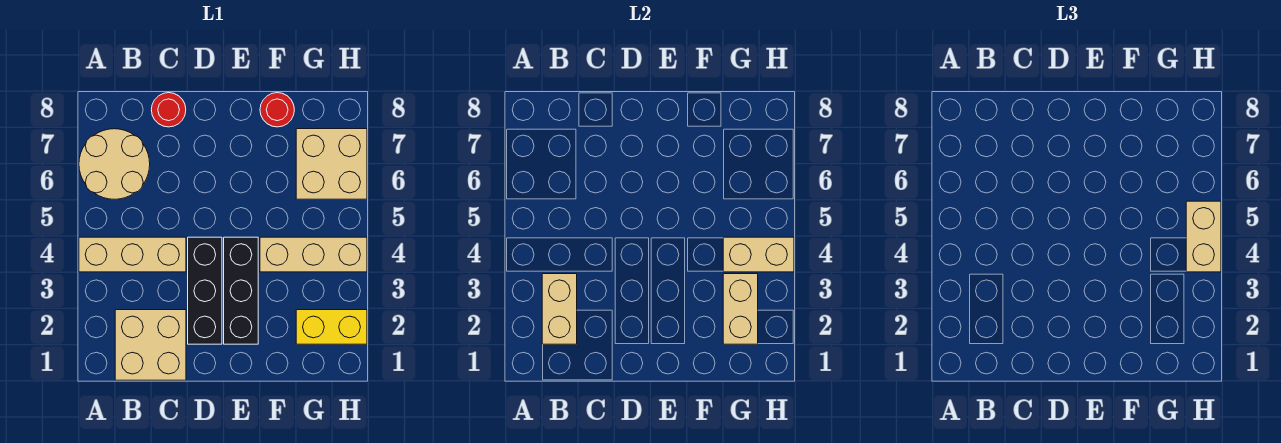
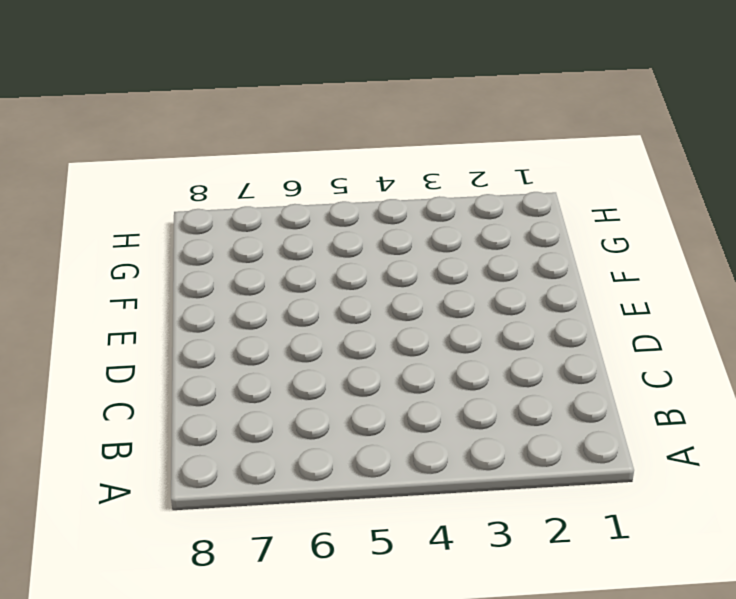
none -> tan 1x3 brick [79,237,186,272]
none -> tan 2x2 round brick [79,129,150,199]
none -> tan 2x2 brick [115,310,186,380]

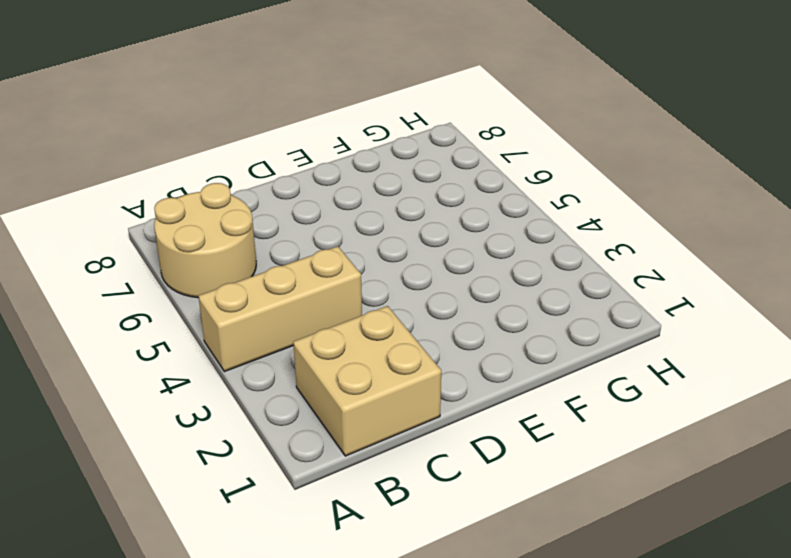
none -> red 1x1 round brick [151,93,186,127]
none -> black 1x3 brick [188,237,222,344]
none -> black 1x3 brick [224,237,258,344]

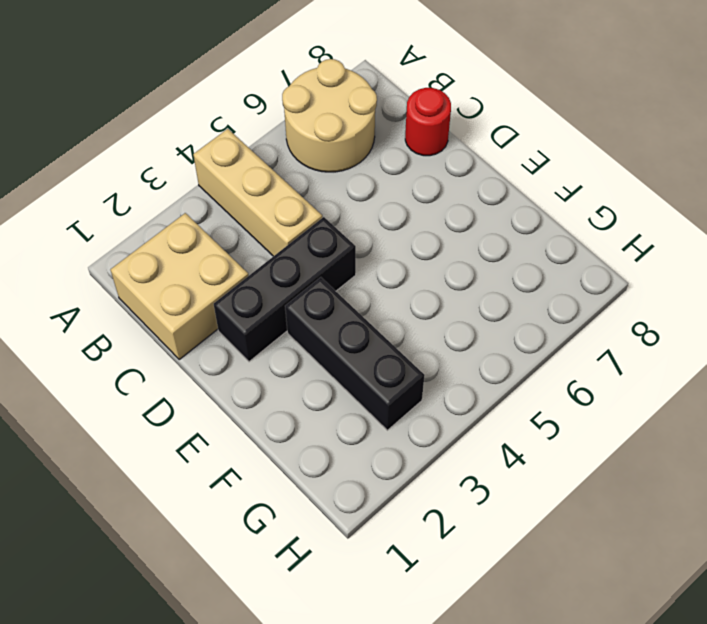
black 1x3 brick [285,277,425,430] -> black 1x3 brick turned to [224,237,258,344]
none -> tan 1x3 brick [260,237,367,272]
none -> red 1x1 round brick [260,93,294,127]
none -> yellow 1x2 brick [296,310,367,344]

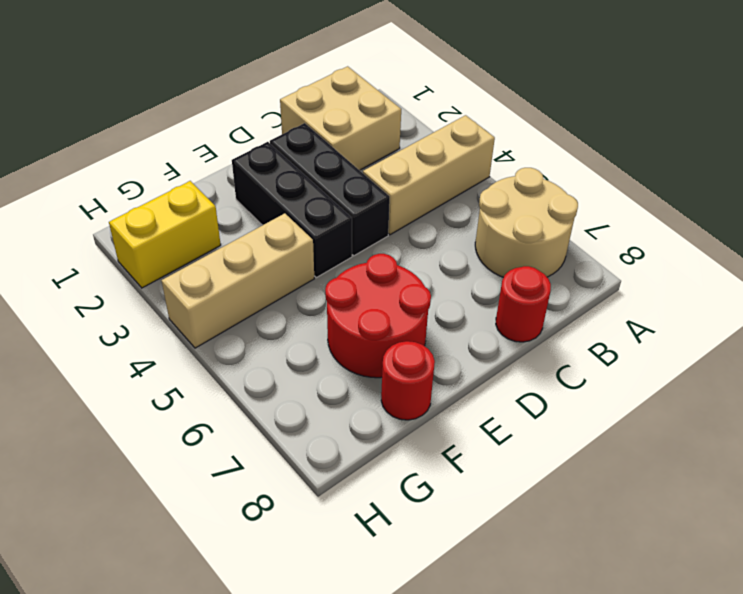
red 2x2 round brick [325,254,431,378] -> none
none -> tan 2x2 brick [296,129,367,199]
none -> tan 1x2 brick [542,274,577,344]
none -> tan 1x2 brick [723,274,758,344]

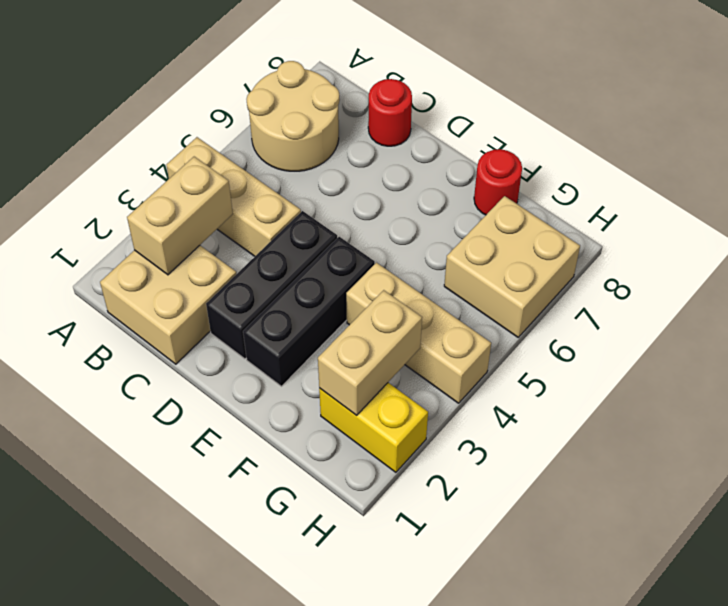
none -> tan 1x2 brick [723,237,794,272]
none -> tan 1x2 brick [1186,201,1221,272]

